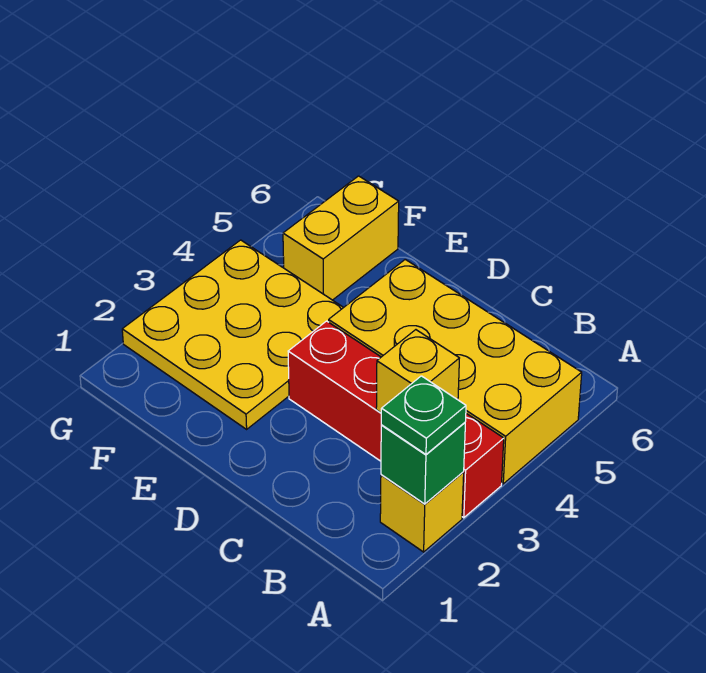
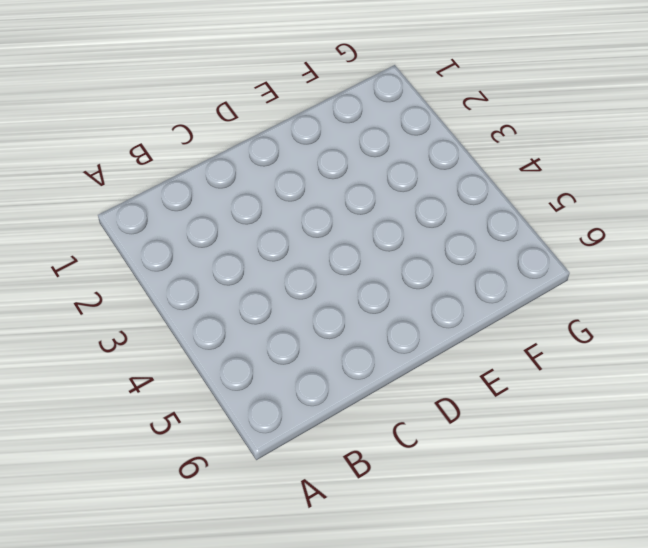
none -> yellow 1x1 brick [380,472,464,552]
none -> red 1x4 brick [288,321,504,518]

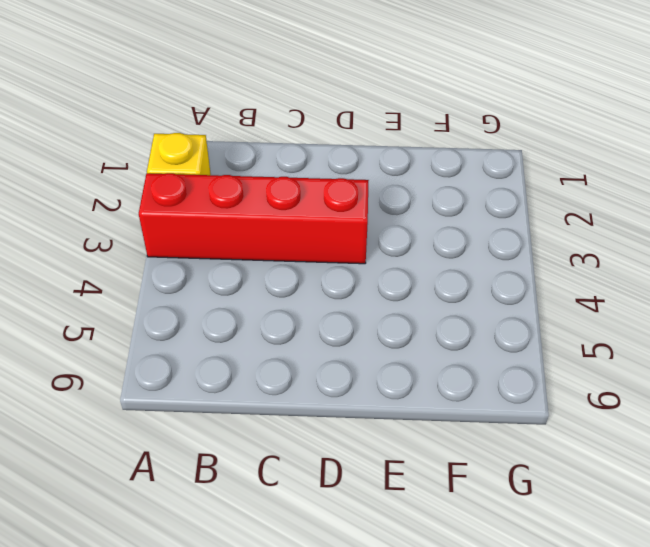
none -> yellow 2x4 brick [329,259,582,484]
none -> yellow 3x3 plate [122,240,344,429]

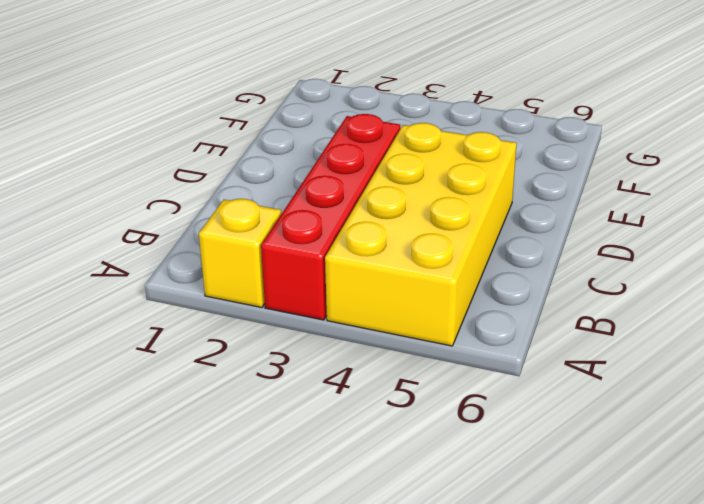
none -> yellow 3x3 plate [122,240,344,429]
none -> yellow 1x2 brick [283,176,399,300]

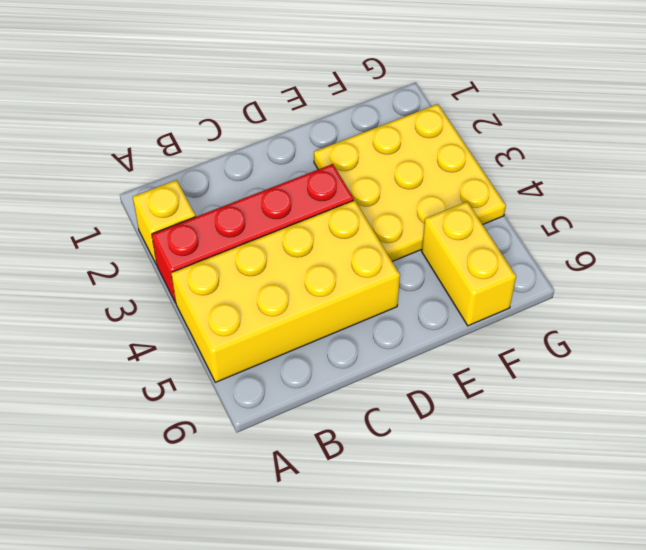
none -> green 1x1 brick [381,423,465,504]
none -> yellow 1x1 brick [376,330,459,413]

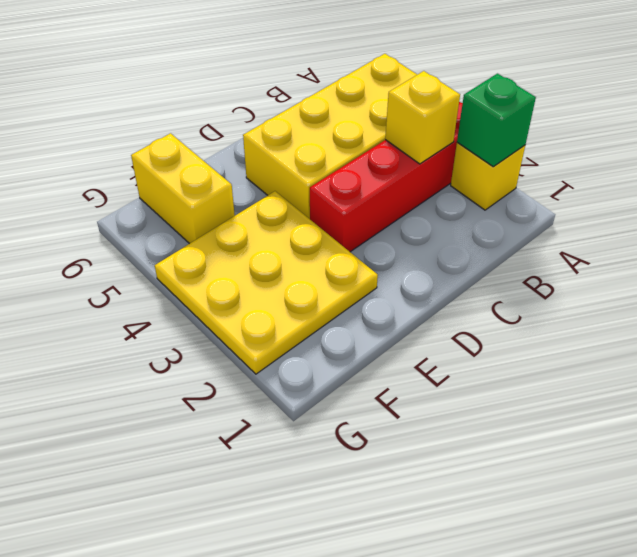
none -> green 1x1 plate [381,376,466,454]

